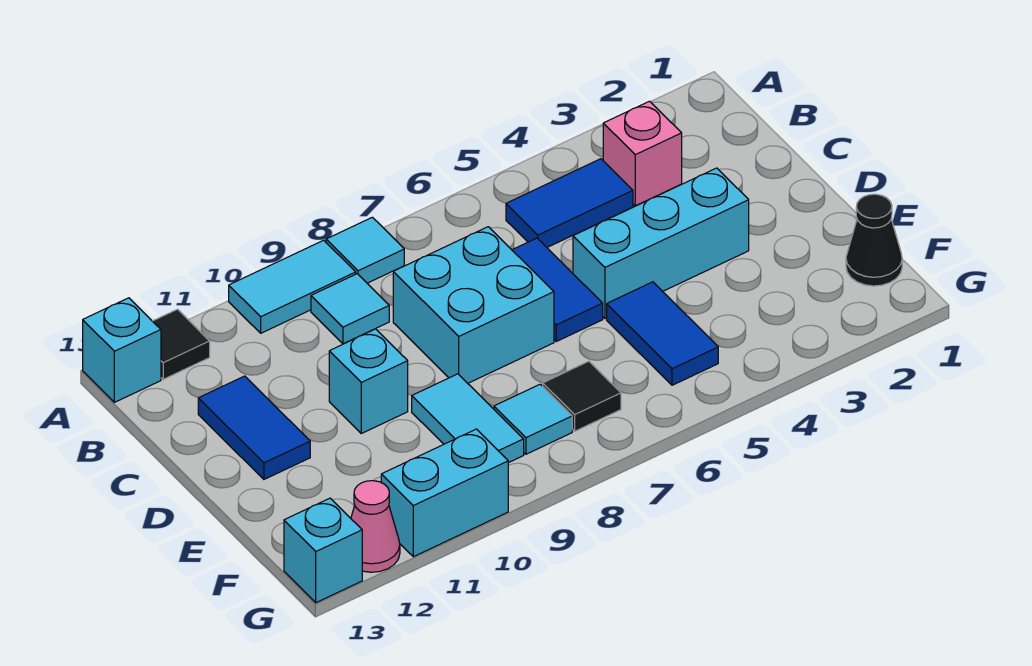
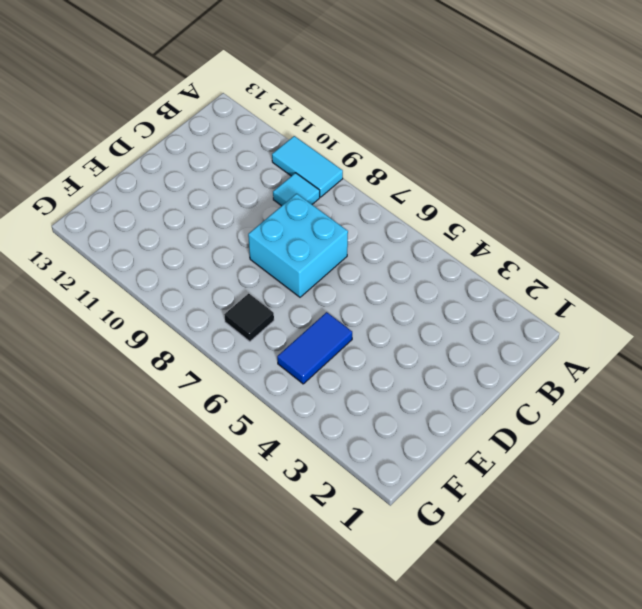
none -> cyan 1x1 tile [326,217,404,283]
none -> black 1x1 tile [153,309,210,379]
none -> cyan 1x1 brick [83,298,161,402]

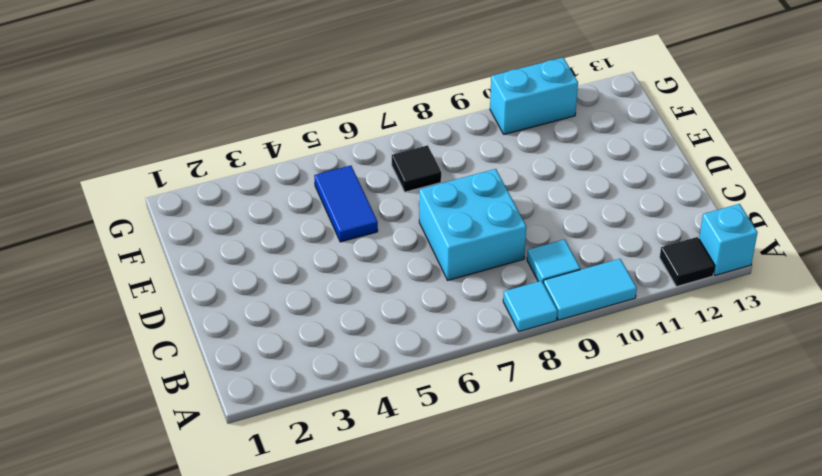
none -> pink 1x1 brick [603,101,682,206]
none -> blue 1x2 tile [506,159,633,247]
none -> blue 1x2 tile [512,238,603,341]

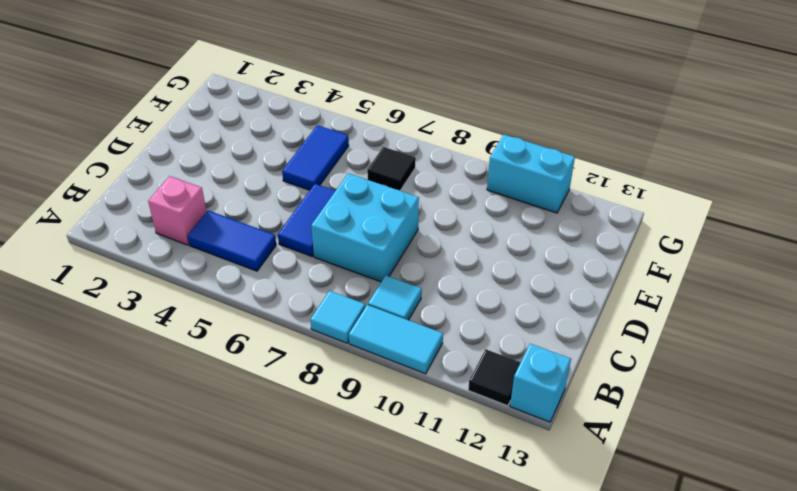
none -> blue 1x2 tile [198,376,310,479]
none -> cyan 1x3 brick [573,168,749,318]
none -> cyan 1x1 brick [329,329,408,433]

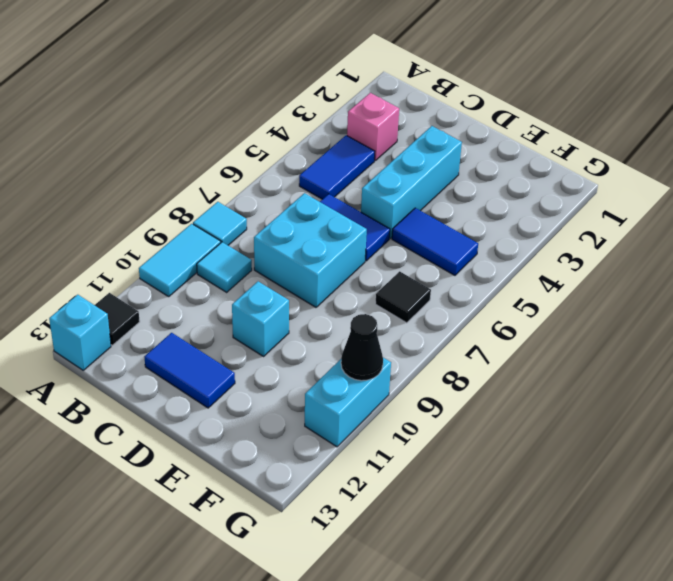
black 1x1 cone [341,314,383,381] -> black 1x1 cone moved to [846,194,902,286]
none -> cyan 1x2 tile [412,374,524,463]
none -> cyan 1x1 tile [494,384,572,454]
none -> pink 1x1 cone [351,481,400,572]

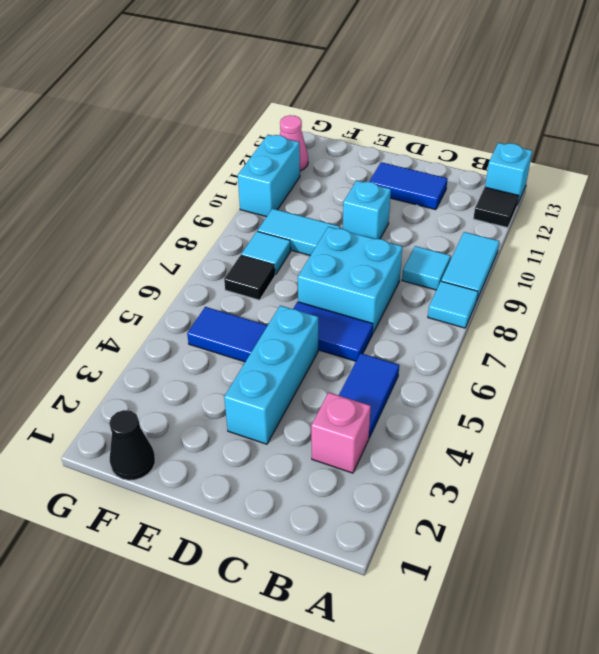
none -> cyan 1x1 brick [284,498,362,603]

